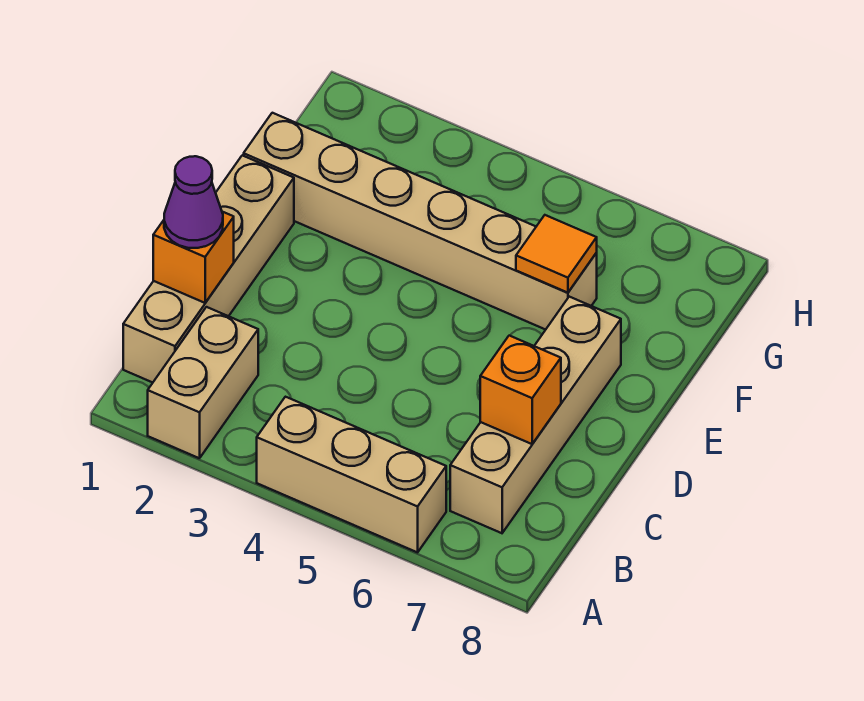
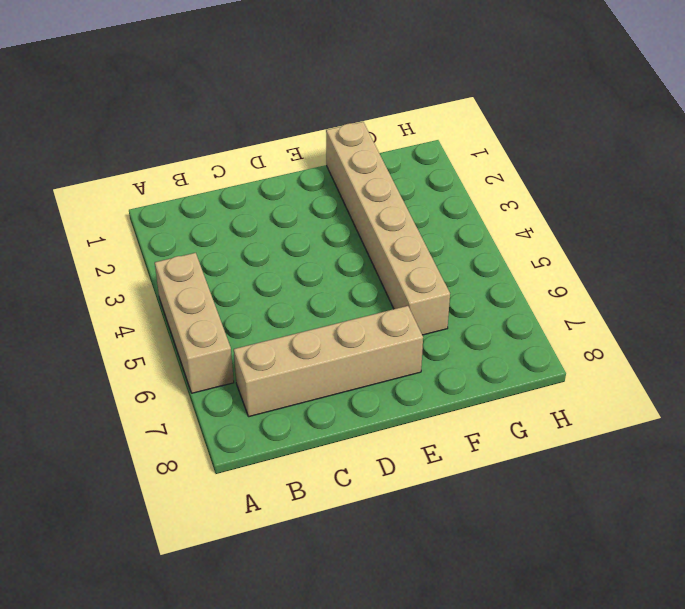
none -> tan 1x2 brick [148,307,258,458]
none -> tan 1x4 brick [123,155,294,383]

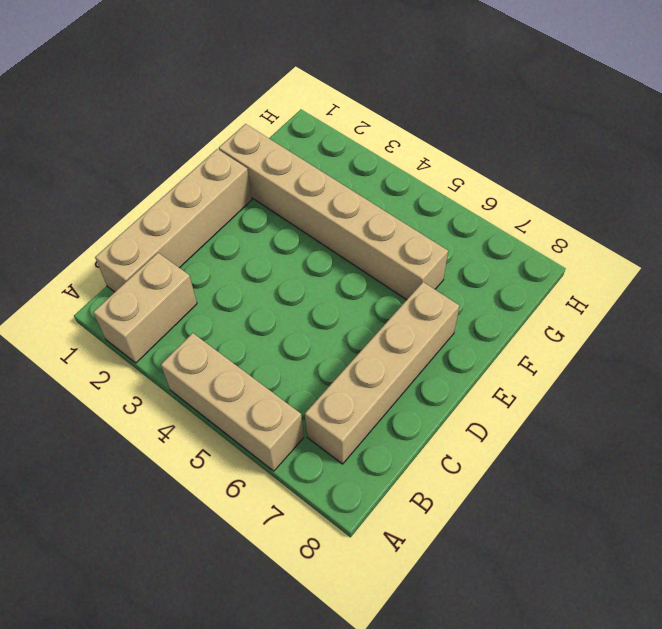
none -> orange 1x1 brick [153,212,234,303]
none -> orange 1x1 brick [480,336,561,444]

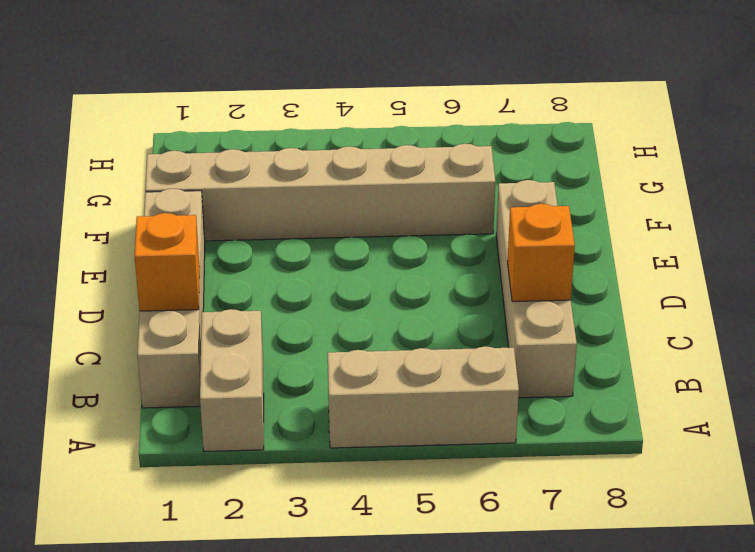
none -> orange 1x1 tile [516,215,597,293]
none -> purple 1x1 cone [164,156,223,248]

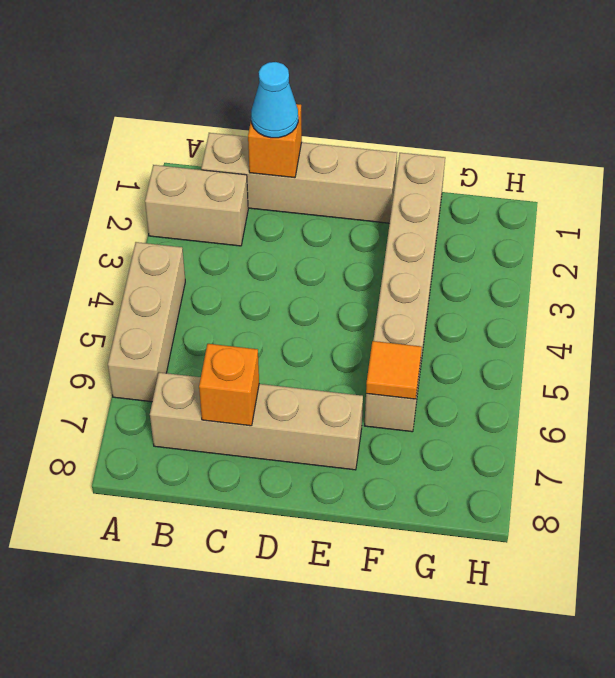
cyan 1x1 cone [251,62,298,138] -> purple 1x1 cone [164,156,223,248]

